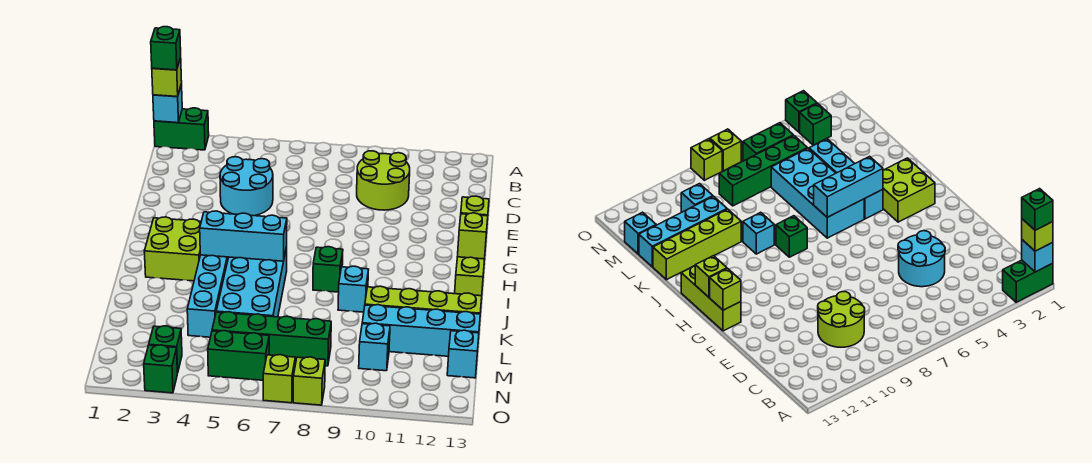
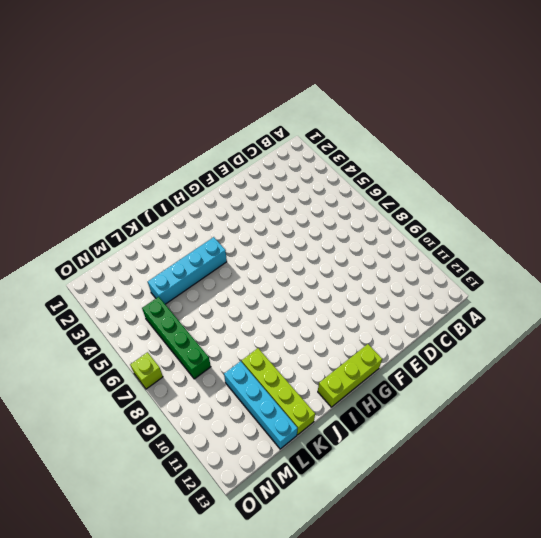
none -> green 1x2 brick [154,108,209,150]
none -> lime 2x2 round brick [357,151,410,210]
none -> cyan 2x2 round brick [220,157,273,216]

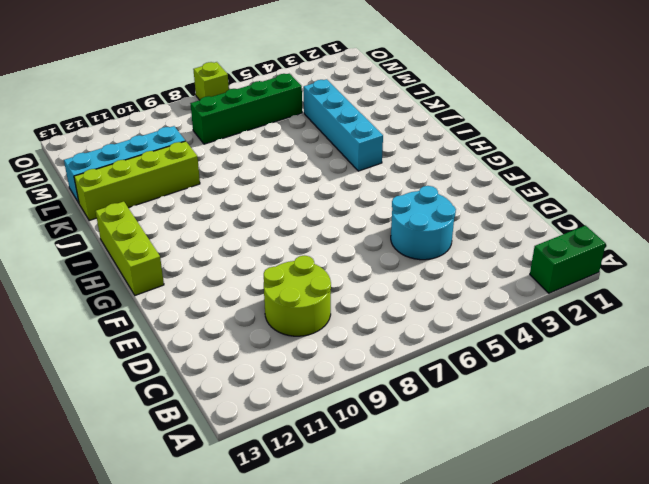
none -> lime 2x2 brick [144,217,201,281]
none -> cyan 2x4 brick [216,247,287,317]
none -> green 1x1 brick [313,247,343,292]

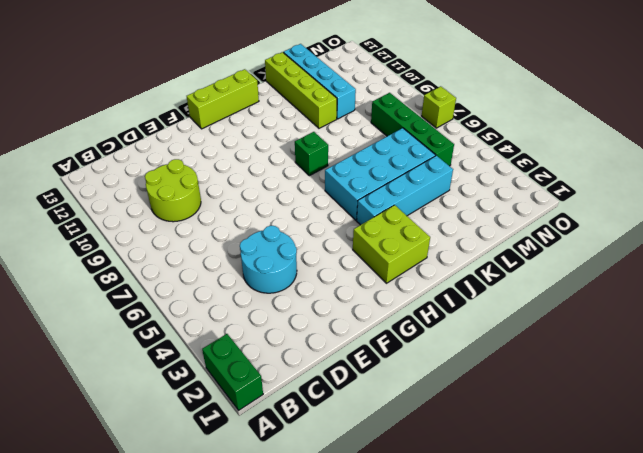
none -> cyan 1x1 brick [338,266,369,312]
none -> cyan 1x1 brick [359,323,390,371]
none -> cyan 1x1 brick [447,330,479,378]

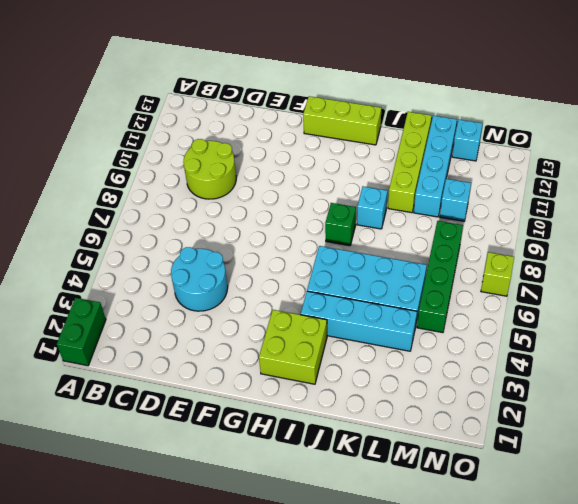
none -> green 1x1 brick [149,326,182,373]
none -> green 1x2 brick [208,331,269,380]
none -> green 1x1 brick [144,345,177,393]

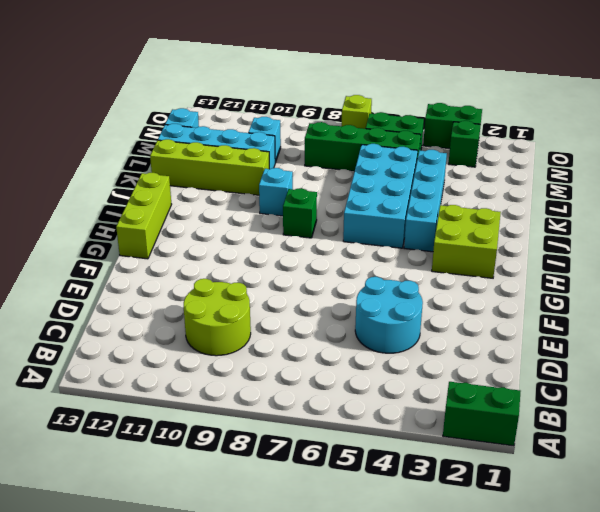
green 1x2 brick [423,103,482,149] -> green 1x1 brick [144,345,177,393]
none -> lime 1x1 brick [293,357,325,405]
none -> cyan 1x1 brick [153,84,182,123]
none -> lime 1x1 brick [461,196,489,216]

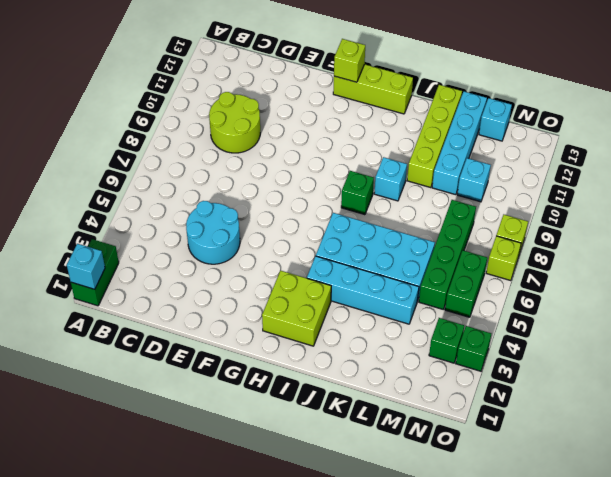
none -> lime 1x1 brick [457,213,488,259]
none -> cyan 1x3 brick [200,211,287,261]
none -> lime 1x1 brick [152,58,182,97]

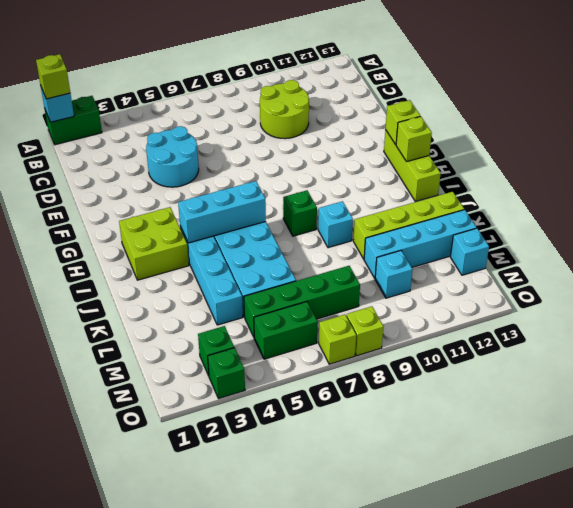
none -> green 1x1 brick [151,27,181,70]

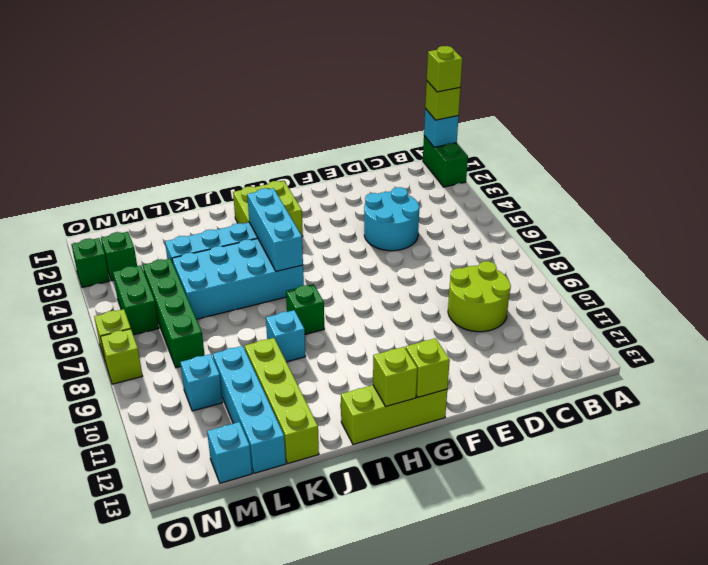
lime 1x1 brick [427,46,463,92] -> green 1x1 brick [151,27,181,70]

